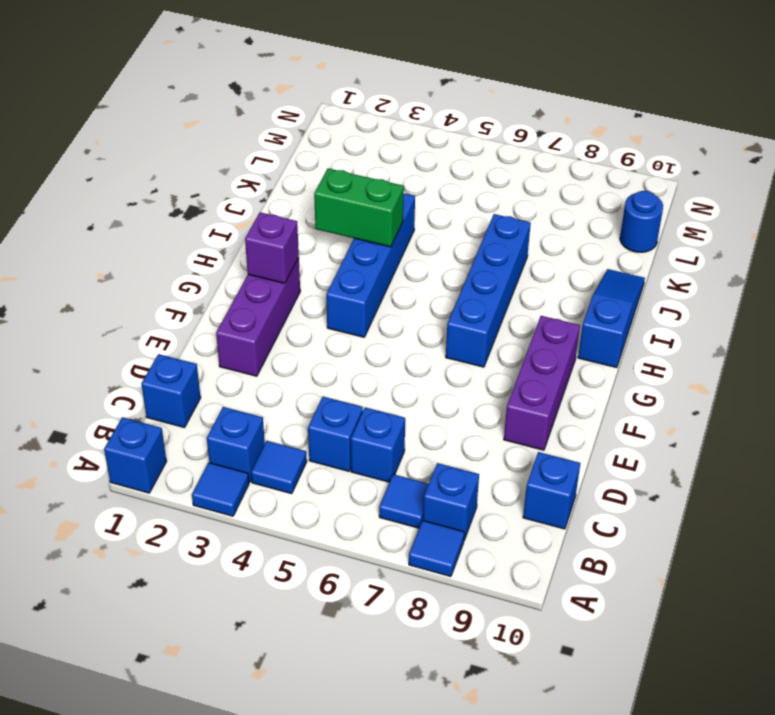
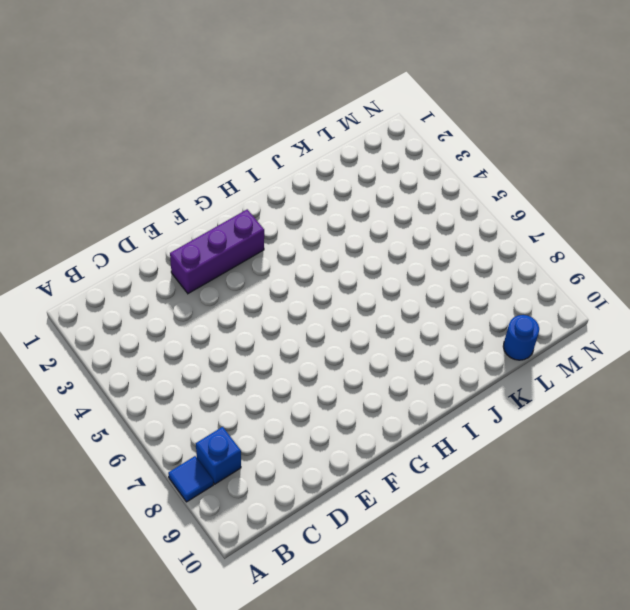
none -> blue 1x1 brick [104,417,166,493]
none -> blue 1x1 tile [192,463,249,516]
none -> blue 1x1 brick [207,407,265,482]

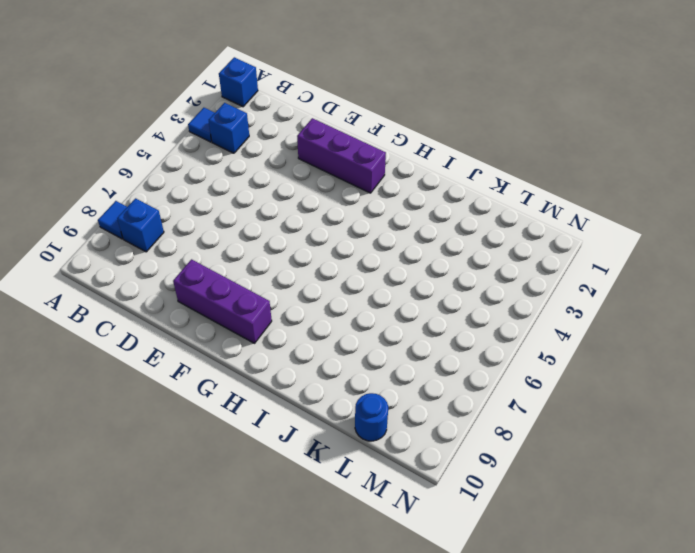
none -> blue 1x1 tile [251,441,307,494]
none -> blue 1x1 tile [379,474,429,528]
none -> blue 1x1 brick [142,354,201,428]

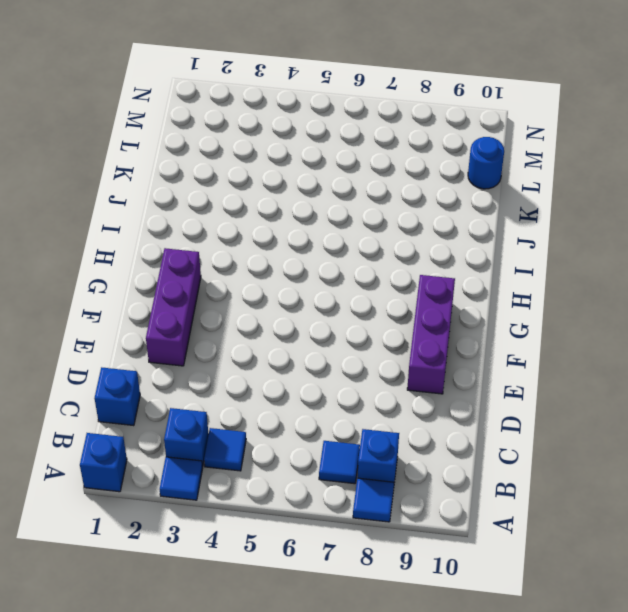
none -> blue 1x1 brick [308,397,363,471]
none -> blue 1x1 brick [351,407,405,482]
none -> blue 1x1 brick [523,452,580,529]

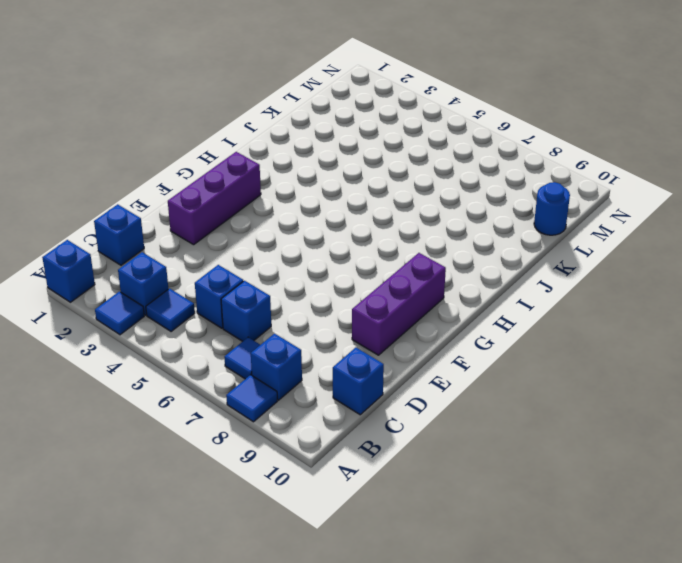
none -> blue 1x4 brick [326,193,415,337]
none -> blue 1x4 brick [446,214,531,367]
none -> blue 1x3 slope [578,269,645,368]

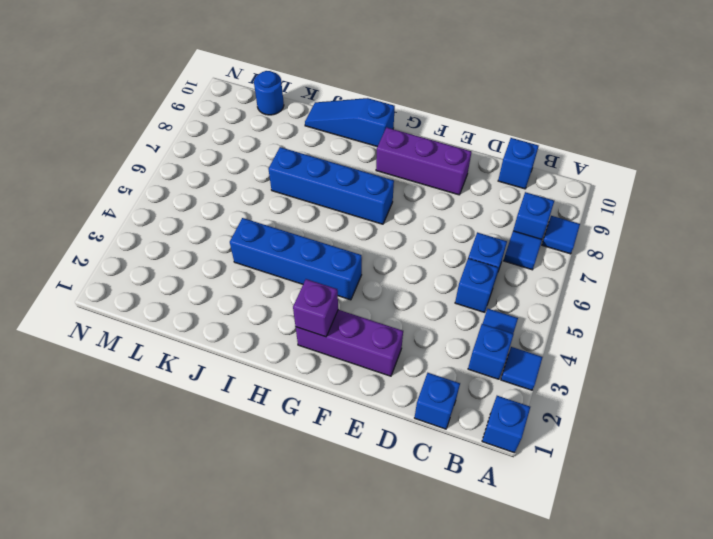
none -> green 1x2 brick [314,168,404,247]

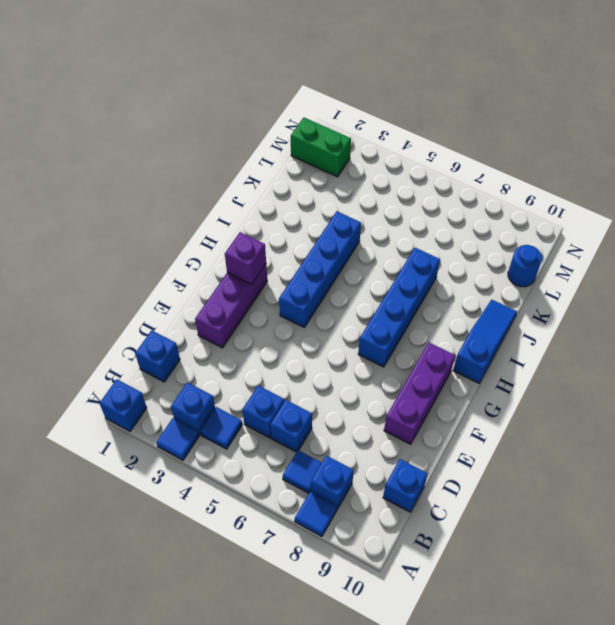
green 1x2 brick [291,118,351,177] -> green 1x2 brick moved to [314,168,404,247]

